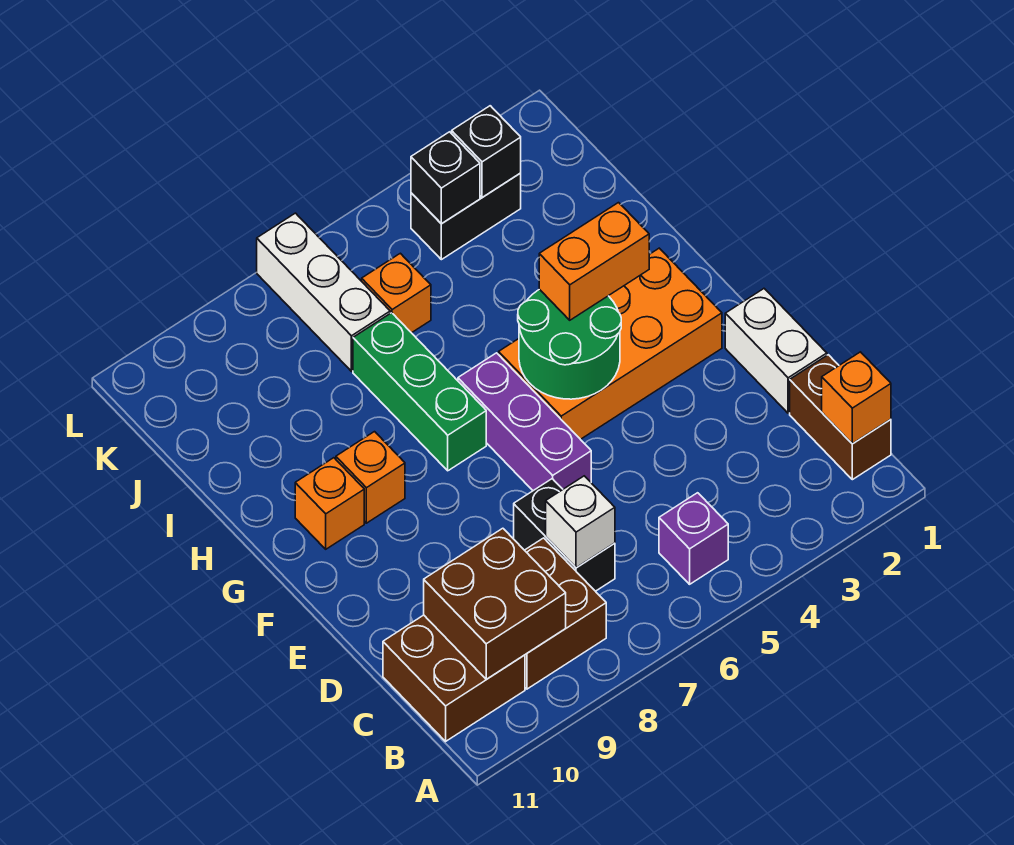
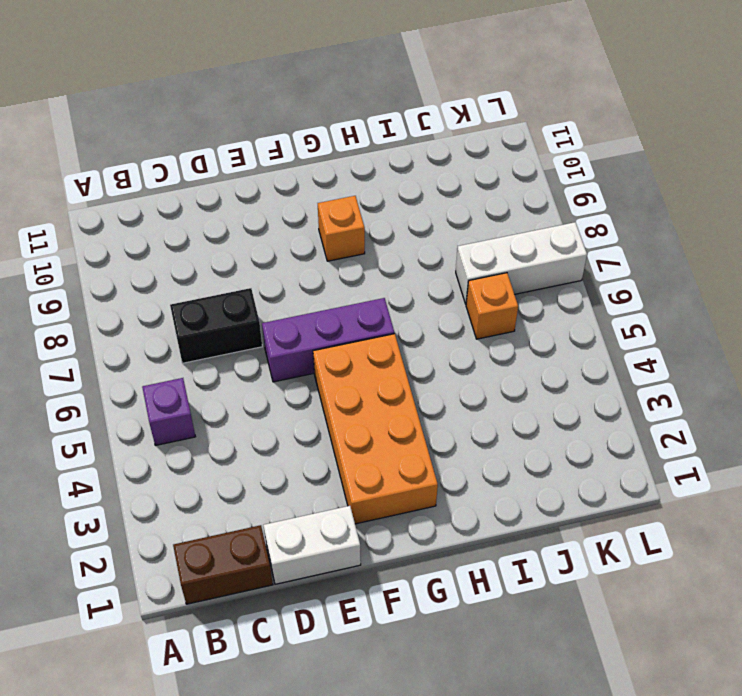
none -> brown 2x2 brick [525,538,606,689]
none -> brown 2x2 brick [383,615,525,741]
none -> green 1x3 brick [353,313,486,471]

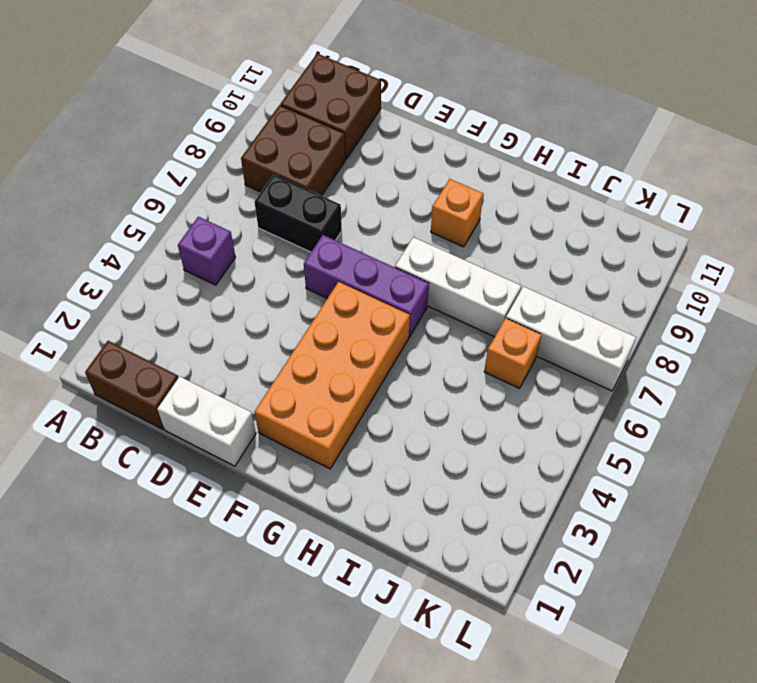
white 1x3 brick [395,237,521,337] -> green 1x3 brick [353,313,486,471]
none -> orange 1x1 brick [295,458,364,549]
none -> black 1x2 brick [411,173,521,260]
none -> orange 1x1 brick [822,352,891,444]

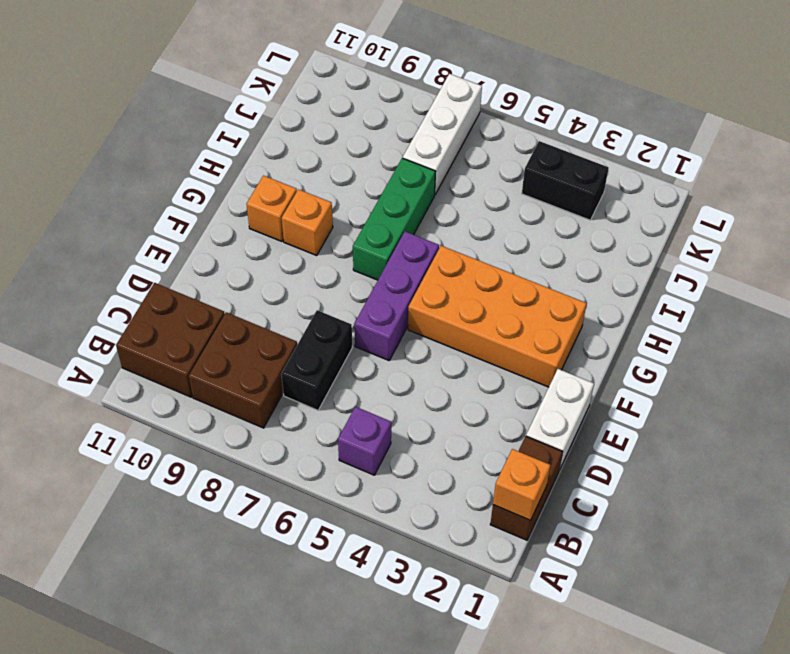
none -> orange 1x1 brick [362,253,431,333]
none -> brown 2x2 brick [424,528,566,679]
none -> white 1x1 brick [546,476,615,568]

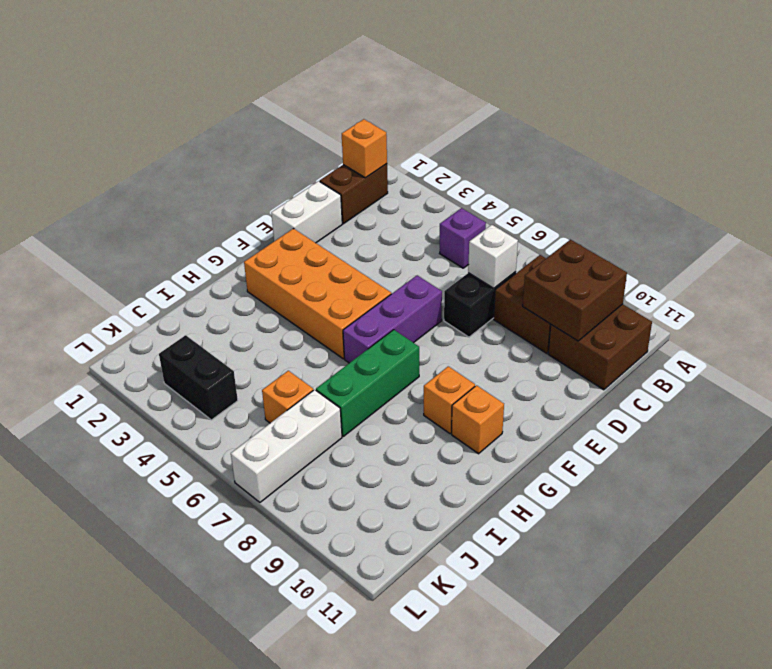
none -> green 2x2 round brick [518,289,621,399]
none -> black 1x1 brick [452,106,521,198]
none -> black 1x1 brick [411,132,480,224]

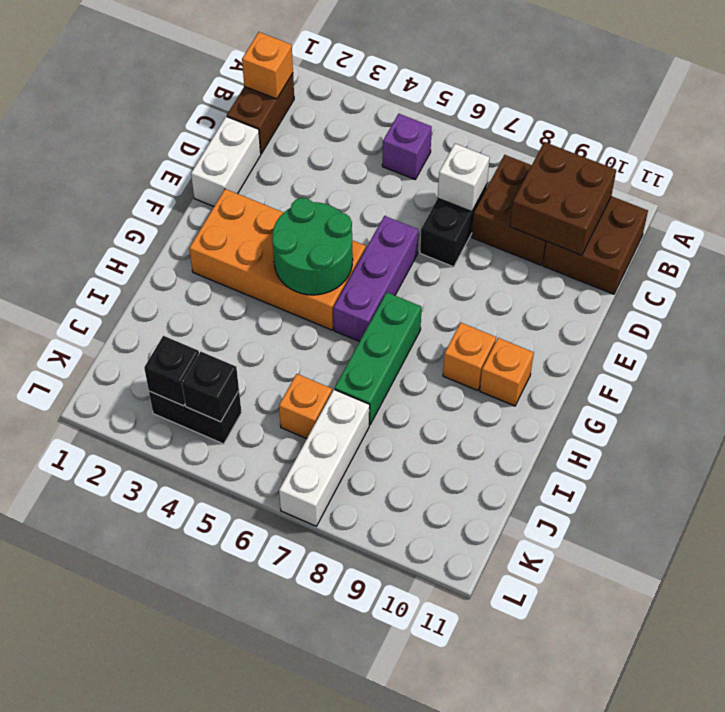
none -> orange 1x2 brick [539,203,649,320]

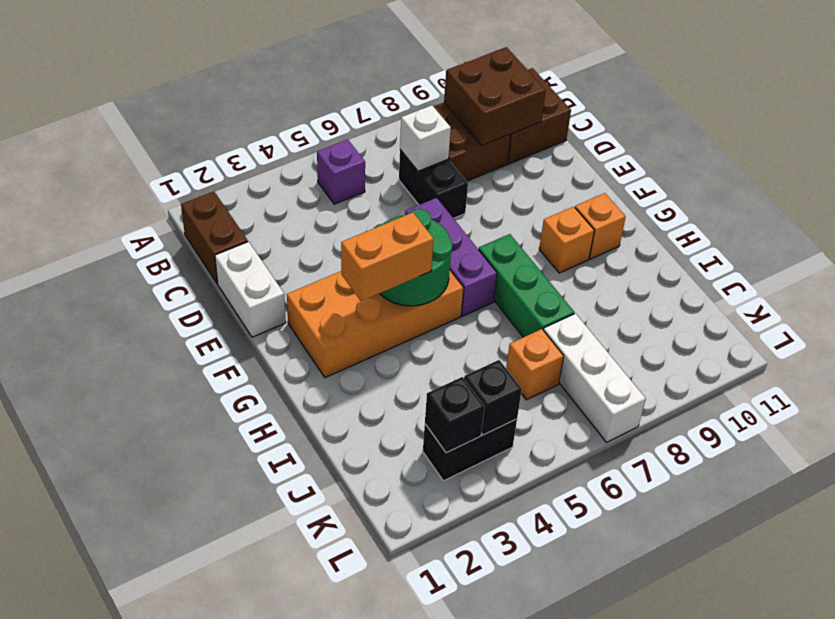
none -> orange 1x1 brick [822,352,891,444]

